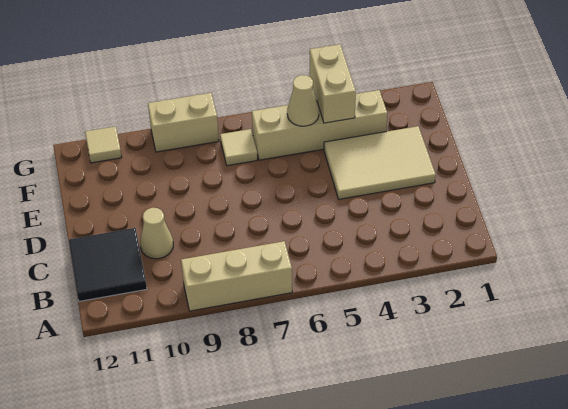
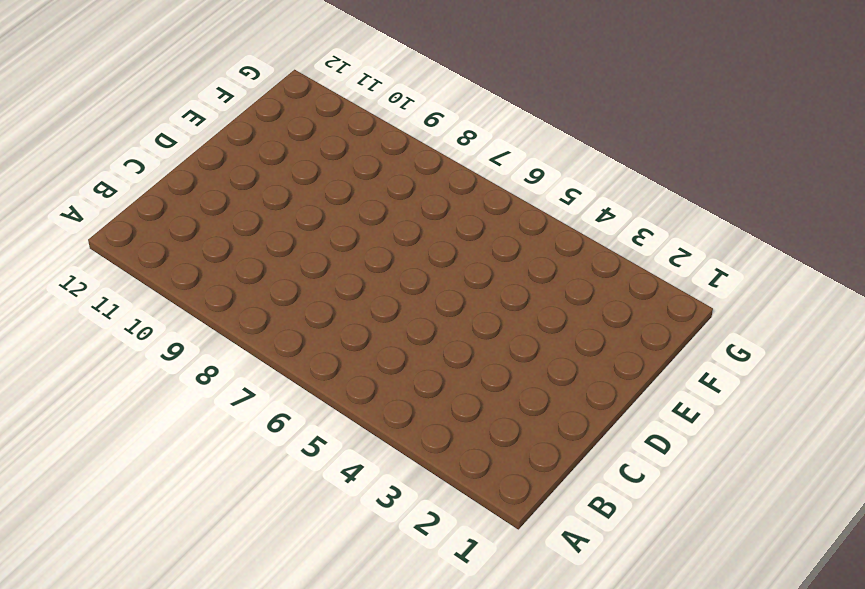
none -> tan 1x3 brick [181,241,292,311]
none -> black 2x2 tile [69,228,147,301]

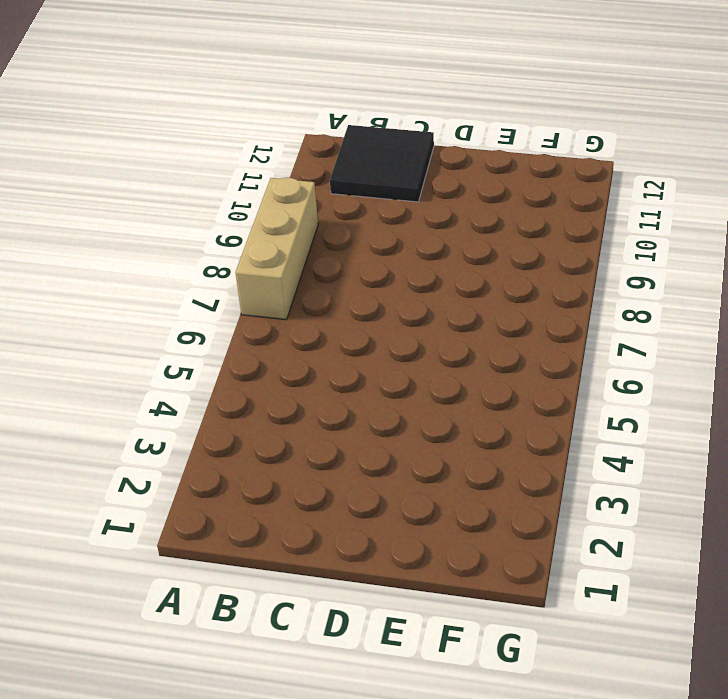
none -> tan 1x1 cone [140,208,173,259]
none -> tan 2x3 tile [324,126,436,199]

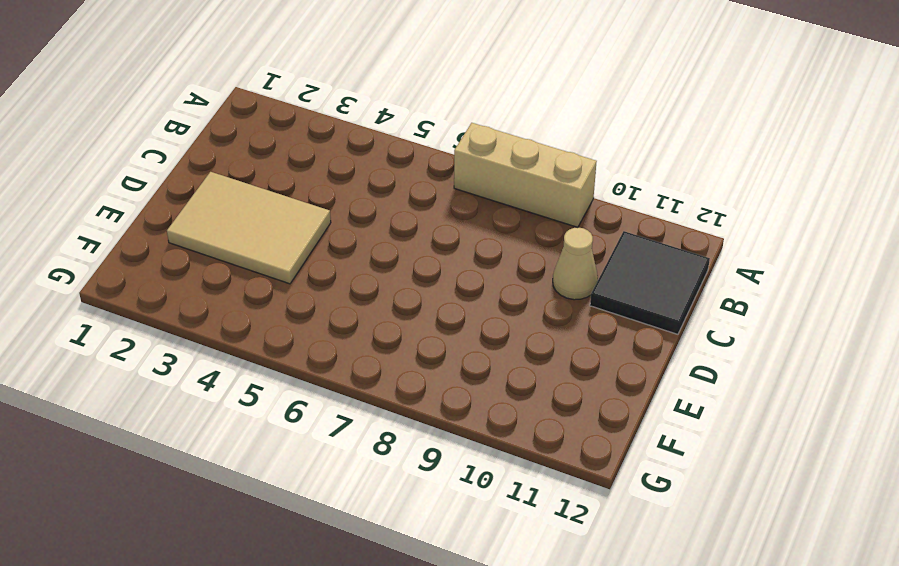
none -> tan 1x4 brick [252,90,387,160]
none -> tan 1x1 tile [220,129,257,166]

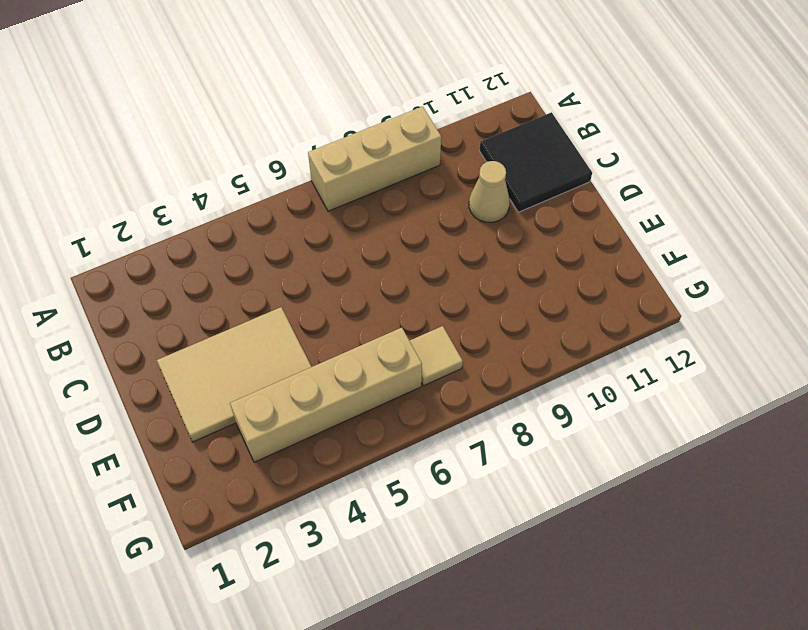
none -> tan 1x2 brick [148,93,219,152]
none -> tan 1x1 tile [85,126,122,163]

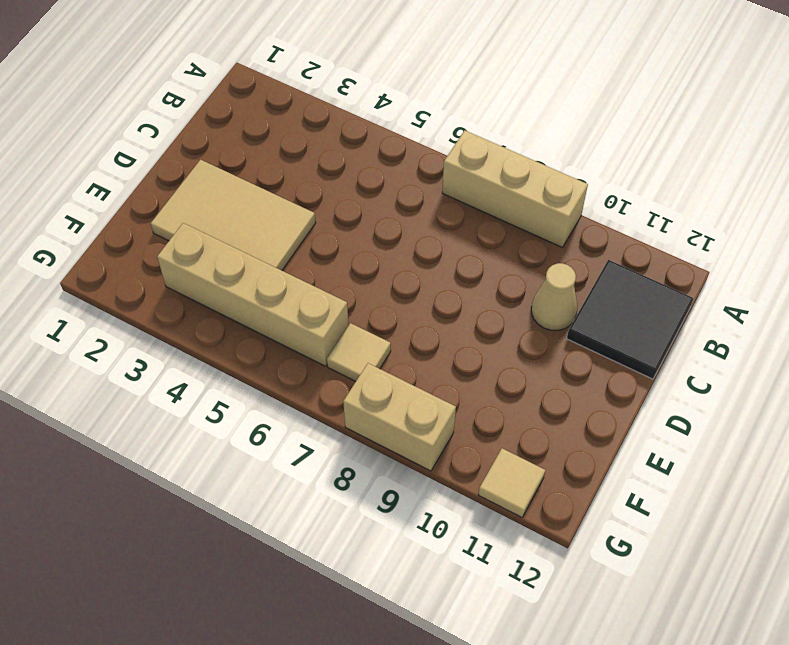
none -> tan 1x2 brick [310,44,356,123]
none -> tan 1x1 cone [287,75,319,126]

